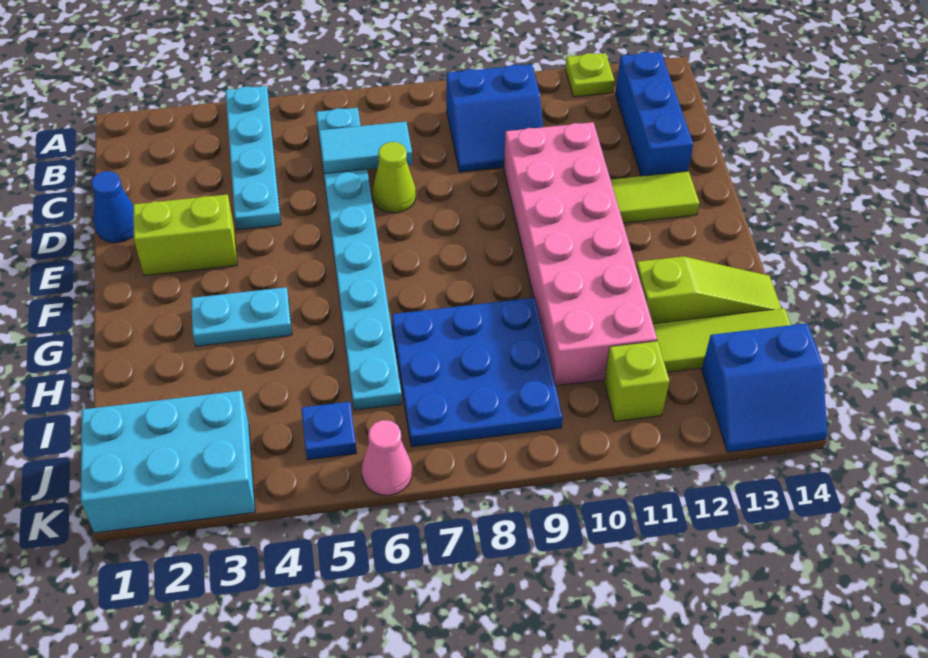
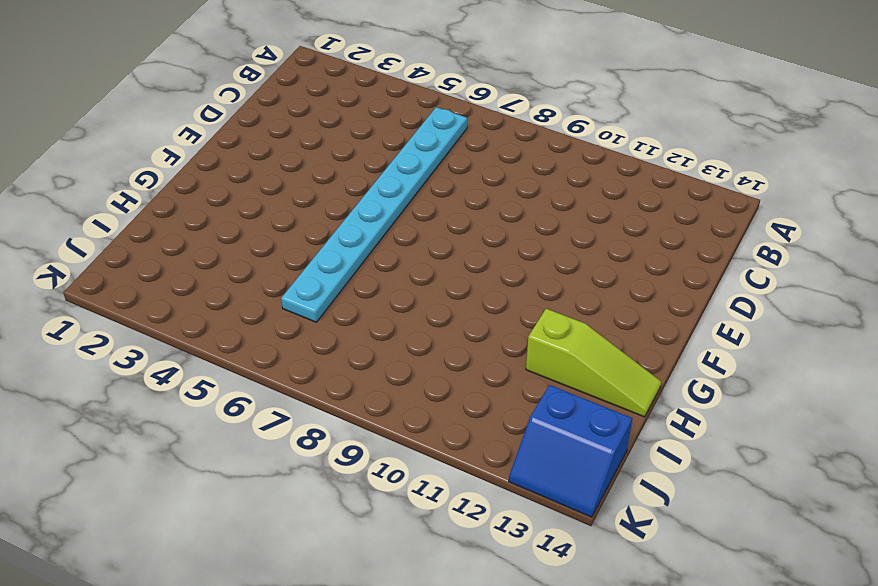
none -> cyan 1x4 plate [225,86,281,230]
none -> lime 1x1 plate [565,53,614,97]
none -> blue 2x2 slope [447,64,543,172]

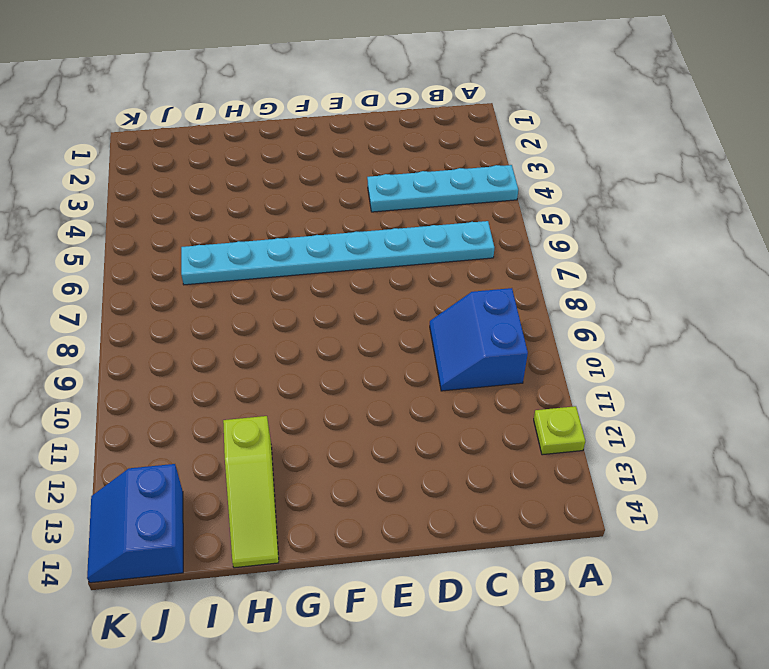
none -> blue 1x3 brick [615,52,693,176]
none -> blue 1x1 cone [91,171,134,243]
none -> lime 1x1 cone [372,142,416,213]

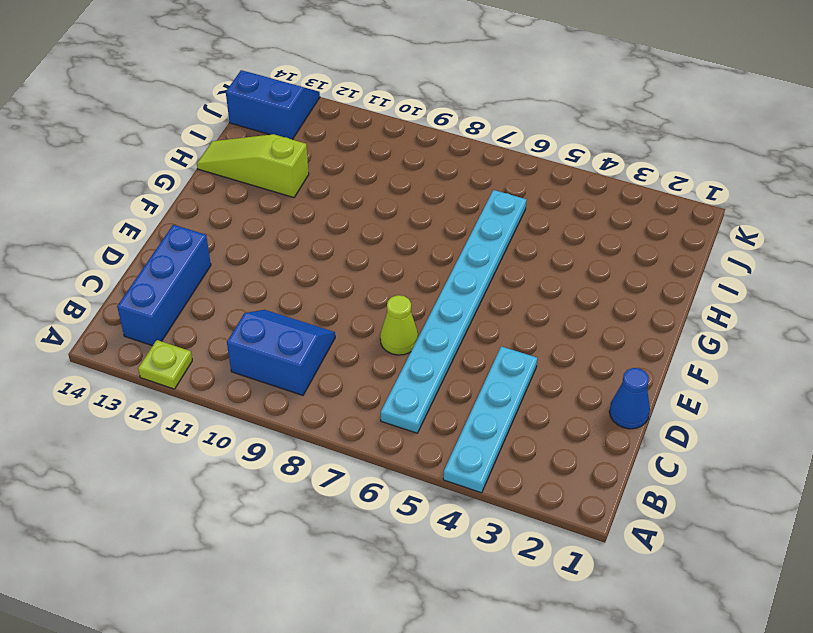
none -> pink 2x6 brick [504,122,657,386]
none -> lime 1x2 brick [133,194,237,276]
none -> lime 1x2 tile [611,171,700,223]

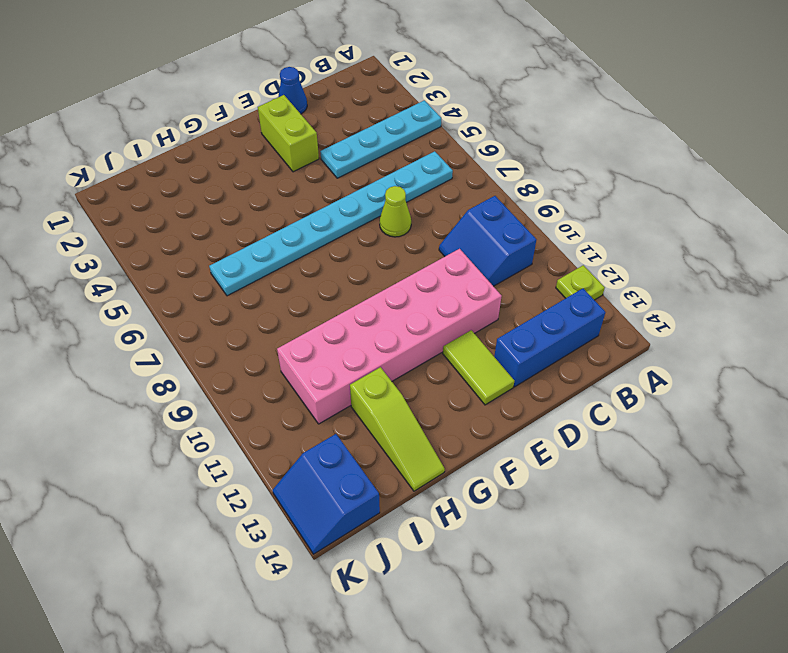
none -> cyan 1x2 plate [191,287,292,346]
none -> blue 3x3 plate [392,298,563,447]
none -> lime 1x3 tile [653,308,791,372]

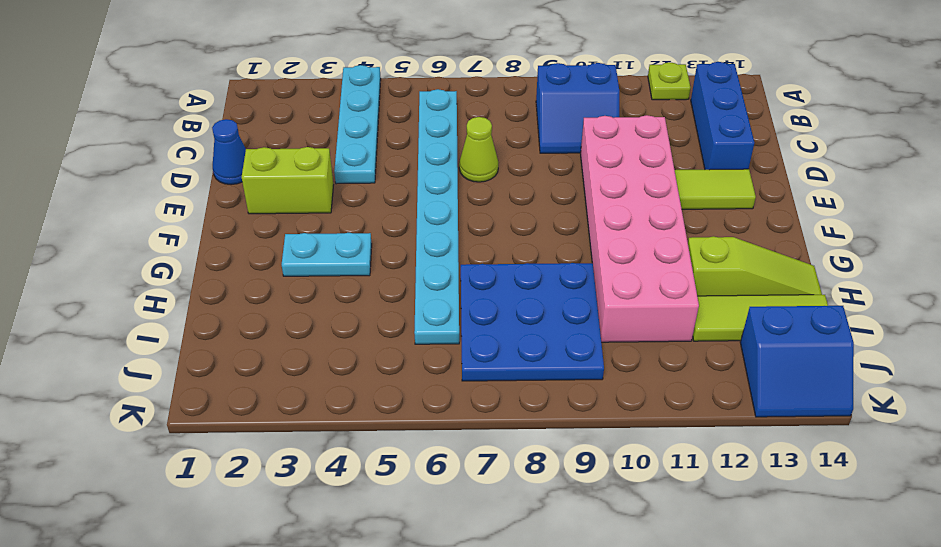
none -> cyan 2x3 brick [81,391,255,533]
none -> blue 1x1 plate [301,402,357,460]
none -> lime 1x1 brick [604,341,669,421]

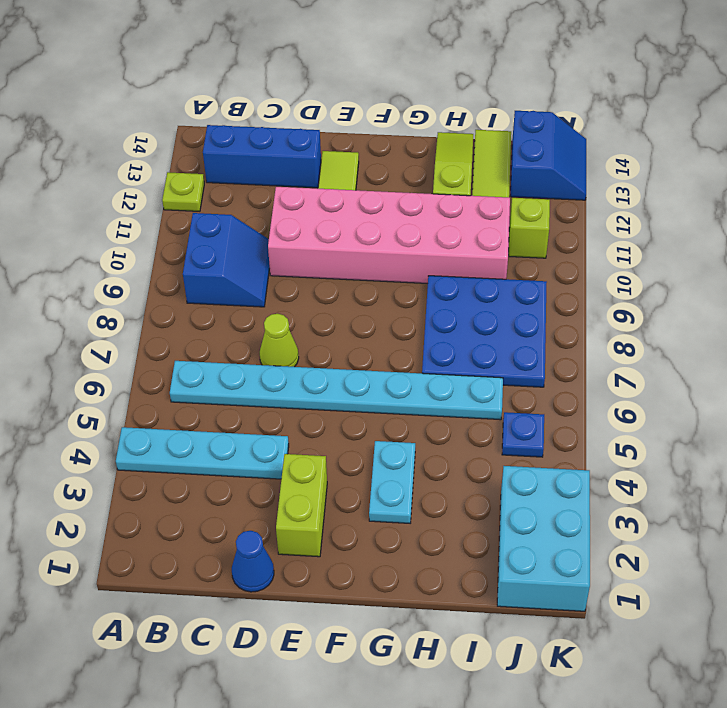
none -> pink 1x1 cone [362,420,412,495]
none -> cyan 1x2 tile [319,122,412,174]

